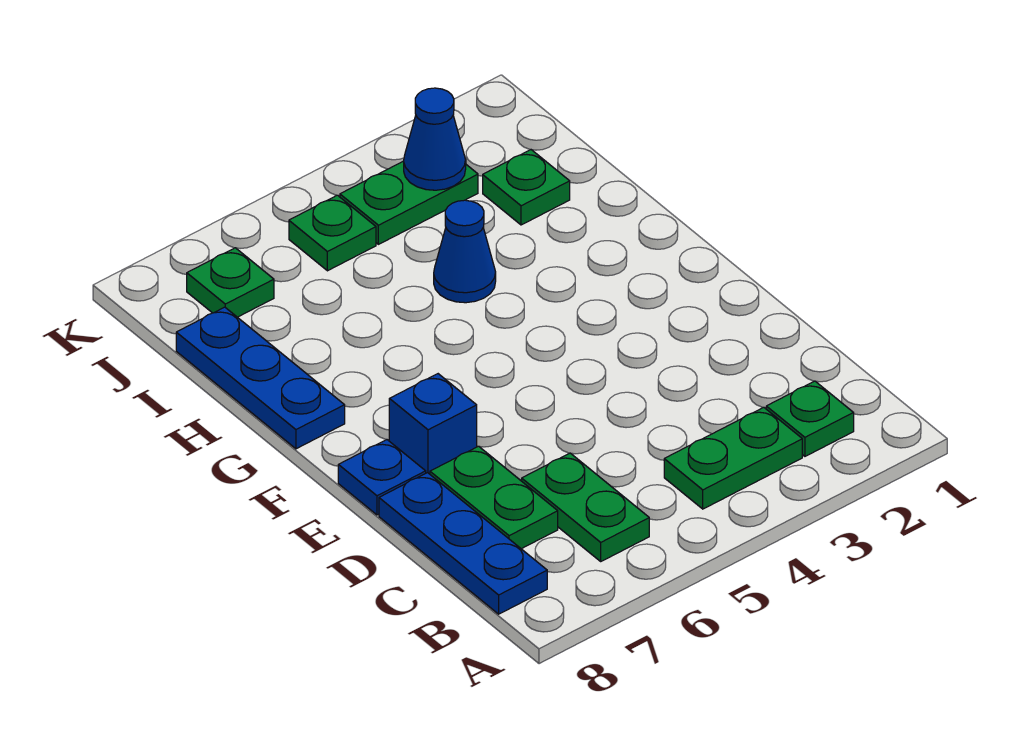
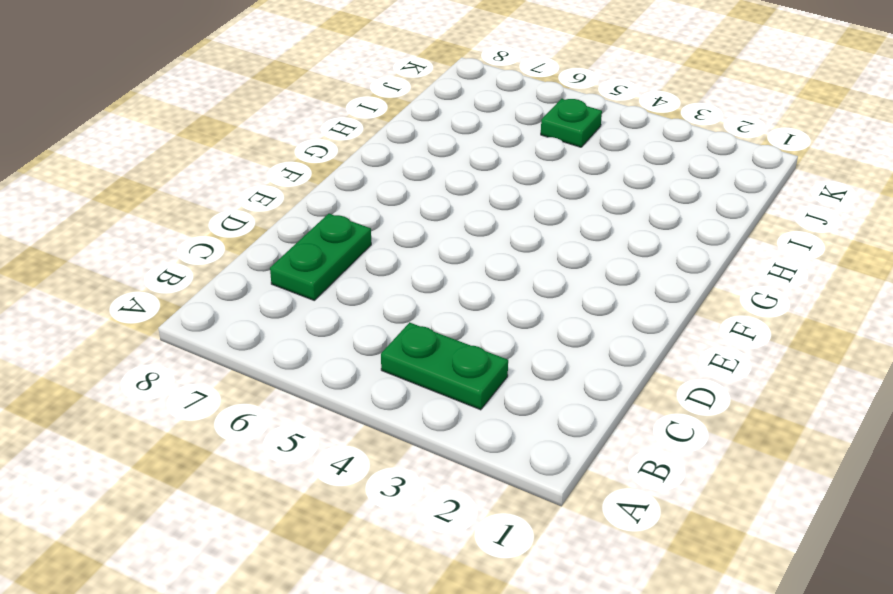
none -> green 1x1 plate [766,381,854,456]
none -> green 1x2 plate [522,453,649,561]
none -> blue 1x3 plate [379,473,547,614]

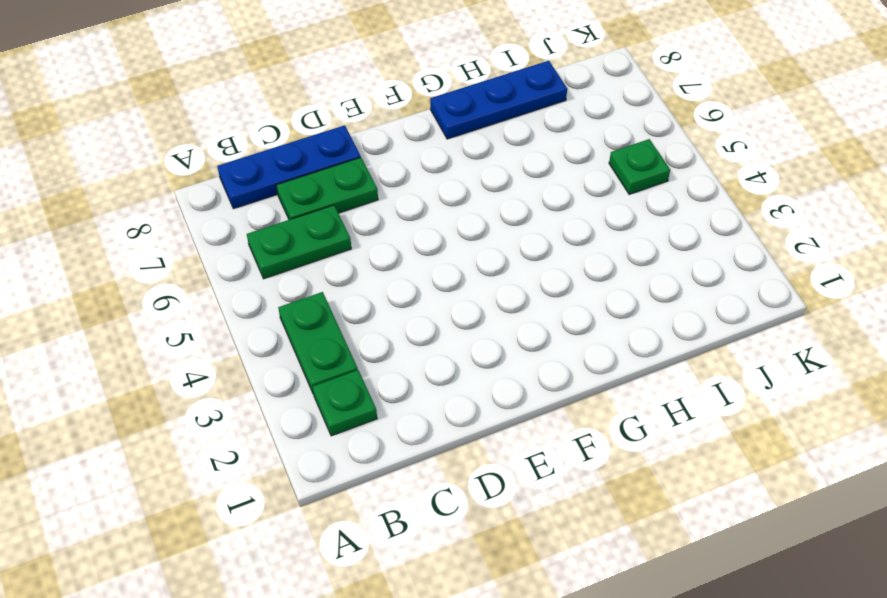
none -> blue 1x1 brick [389,374,477,474]
none -> blue 1x1 plate [338,440,426,515]
none -> blue 1x1 cone [434,200,496,303]

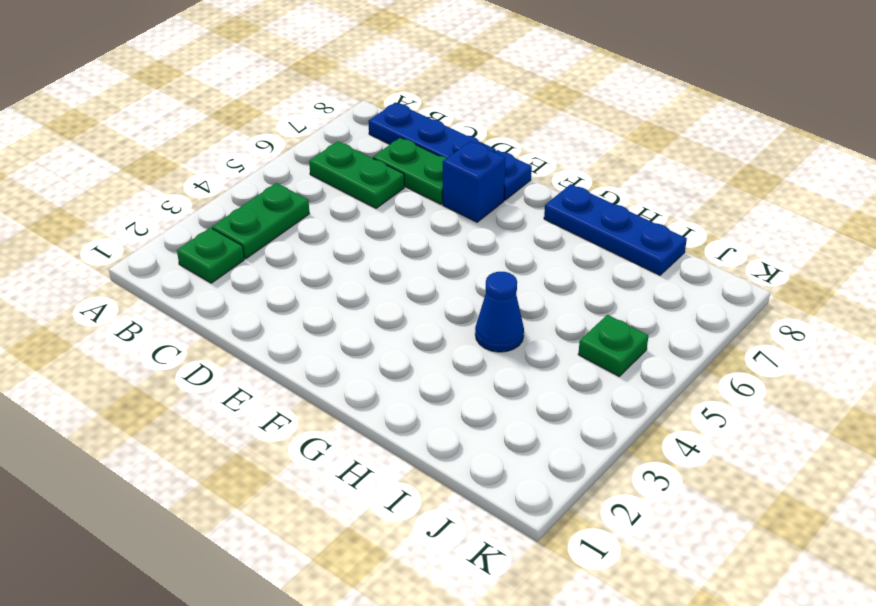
none -> green 1x1 plate [483,150,570,225]
none -> green 1x2 plate [340,161,478,244]
none -> green 1x1 plate [187,248,274,317]

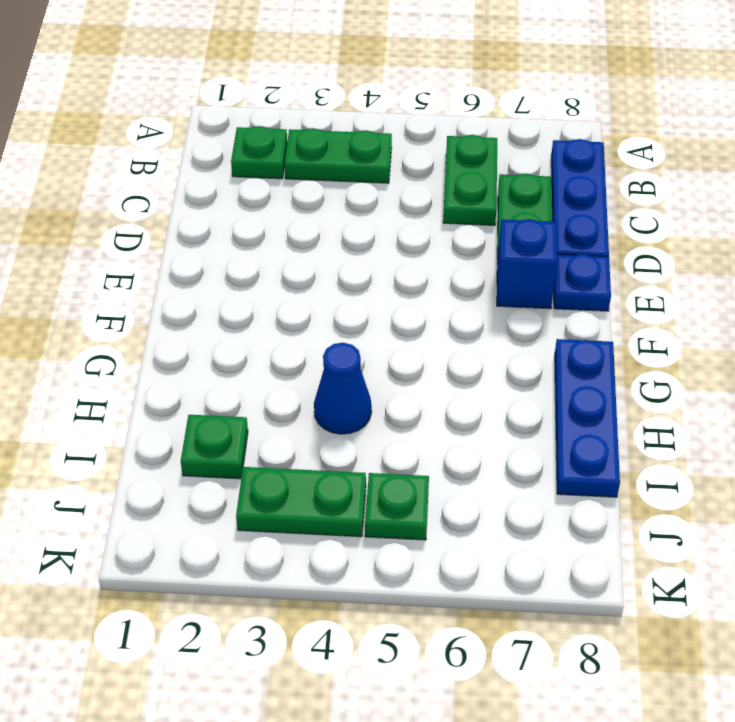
none -> green 1x1 plate [187,248,274,317]
none -> blue 1x1 cone [404,88,466,190]

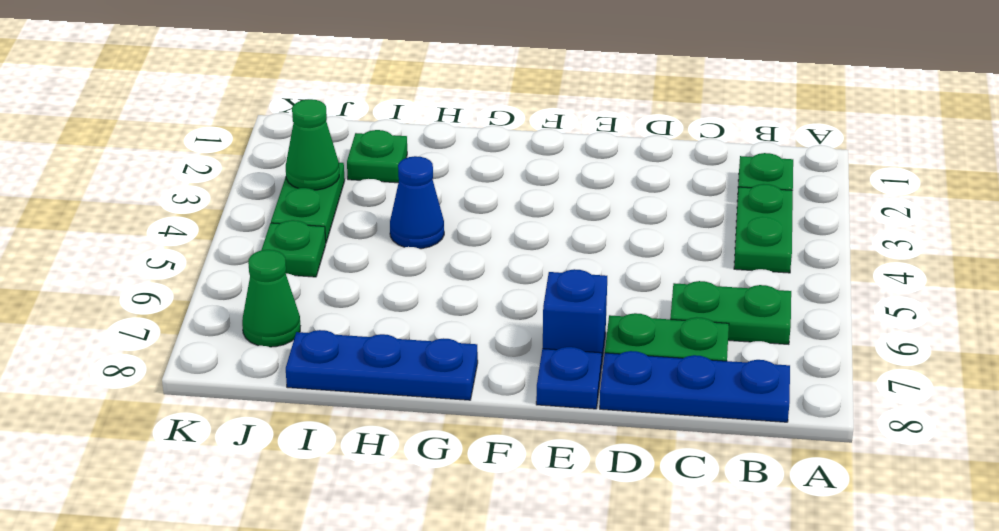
green 1x1 cone [286,99,339,190] -> blue 1x1 cone [404,88,466,190]
green 1x1 cone [242,250,300,347] -> green 1x1 plate [187,248,274,317]

